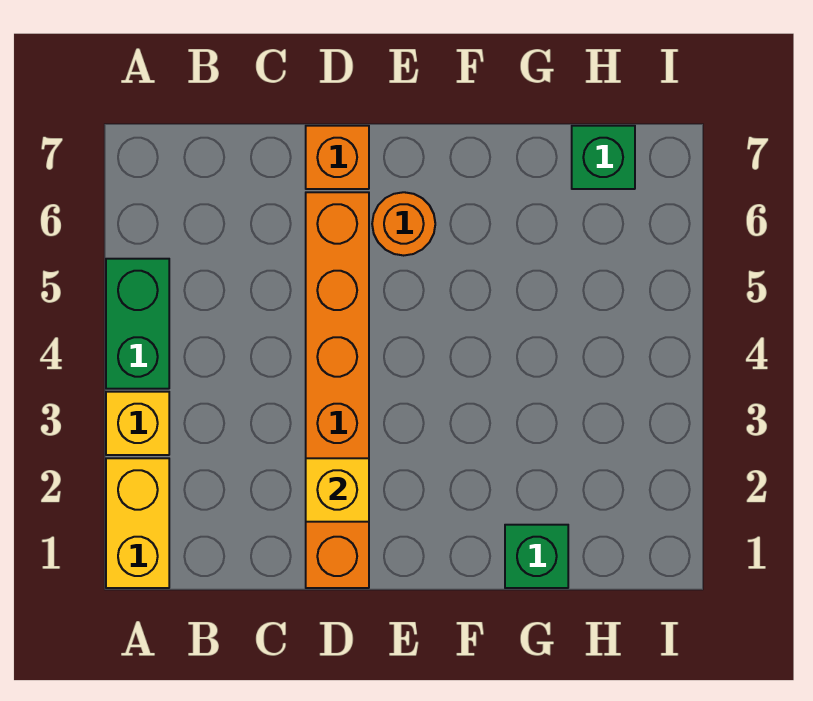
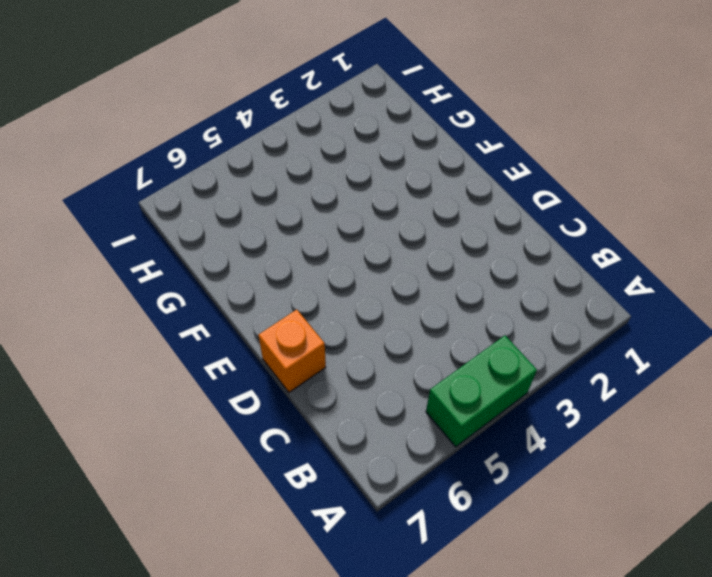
none -> yellow 1x2 brick [106,458,169,588]
none -> yellow 1x1 brick [106,392,169,455]

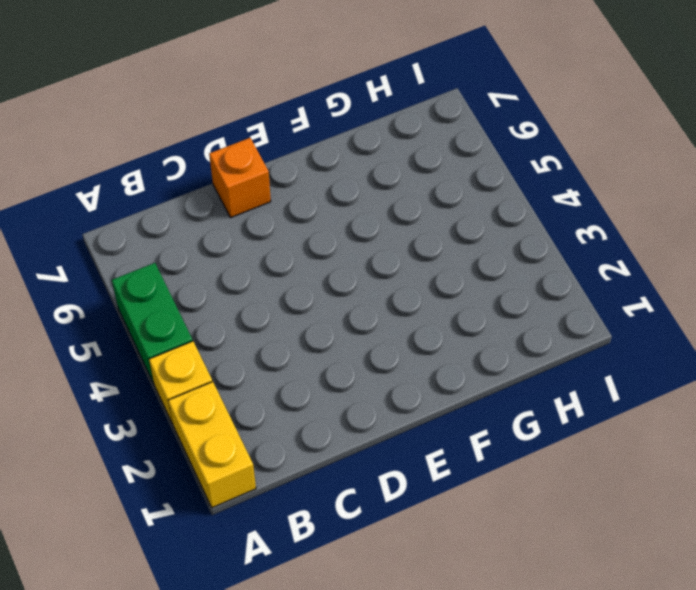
none -> orange 1x6 brick [306,192,369,588]
none -> orange 1x1 round brick [372,192,435,256]

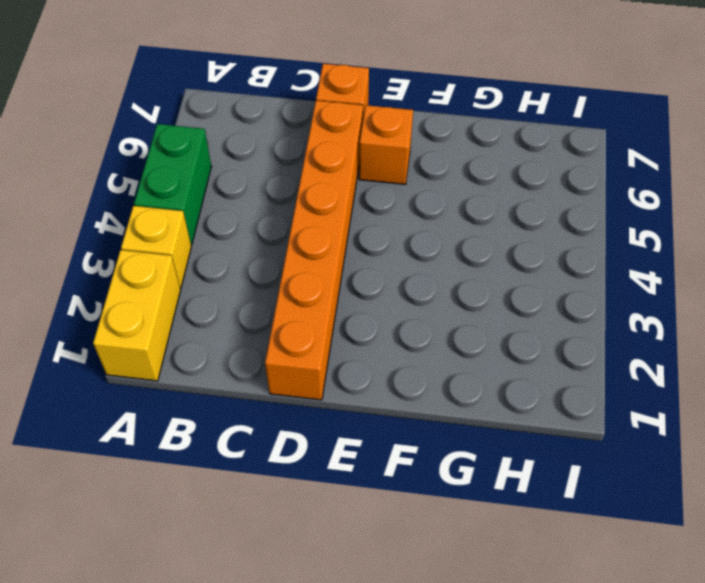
orange 1x1 brick [359,105,413,185] -> orange 1x1 round brick [372,192,435,256]
none -> green 1x1 brick [505,525,568,588]
none -> green 1x1 brick [572,126,635,189]

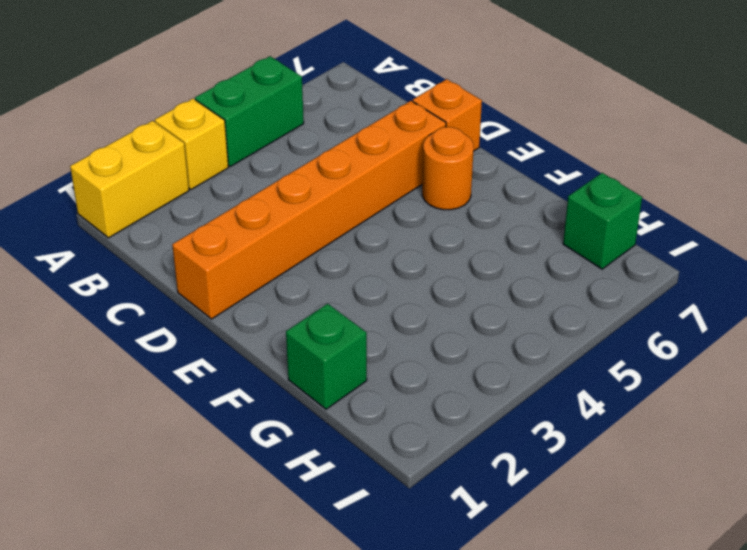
none -> yellow 1x1 brick [306,458,369,522]

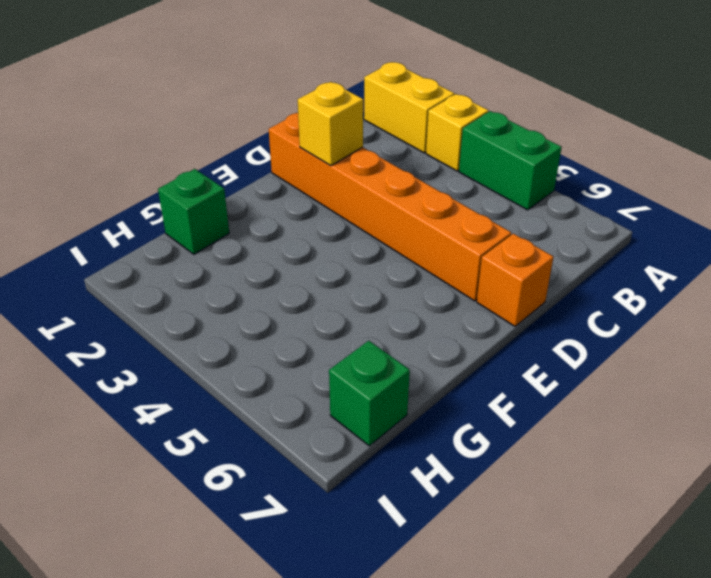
none -> orange 1x1 round brick [372,192,435,256]

